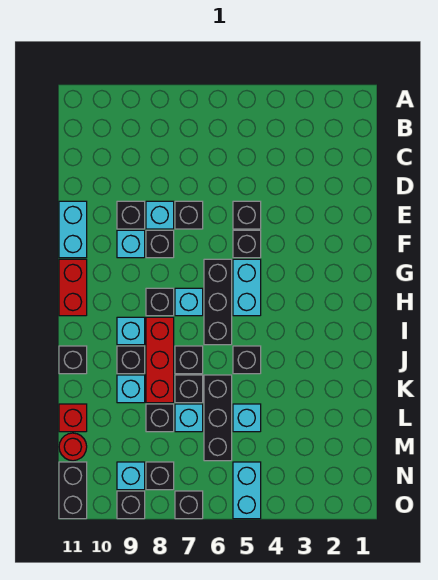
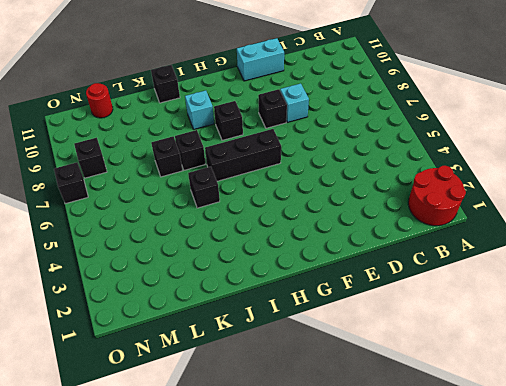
red 2x2 round brick [408,166,466,226] -> none
none -> black 1x1 brick [233,201,261,229]
none -> black 1x1 brick [175,201,203,229]
none -> black 1x1 brick [117,201,145,229]
none -> black 1x1 brick [233,230,261,258]

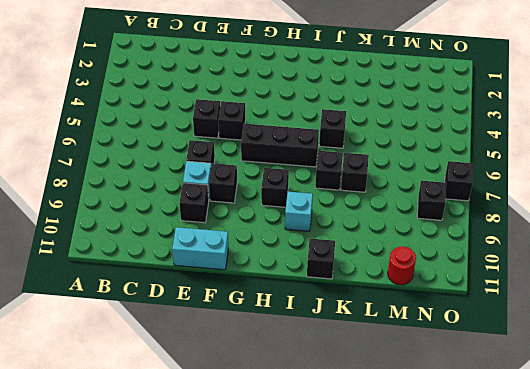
none -> cyan 1x1 brick [117,230,145,258]
none -> cyan 1x2 brick [233,259,261,316]
none -> red 1x2 brick [59,259,87,316]
none -> cyan 1x1 brick [175,288,203,316]

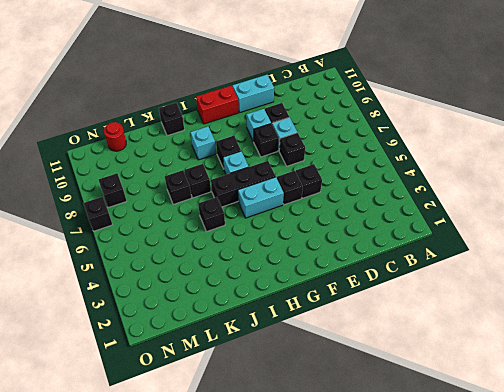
none -> red 1x3 brick [146,317,174,403]
none -> black 1x1 brick [117,346,145,374]
none -> black 1x3 brick [204,375,232,461]
none -> cyan 1x1 brick [117,375,145,403]

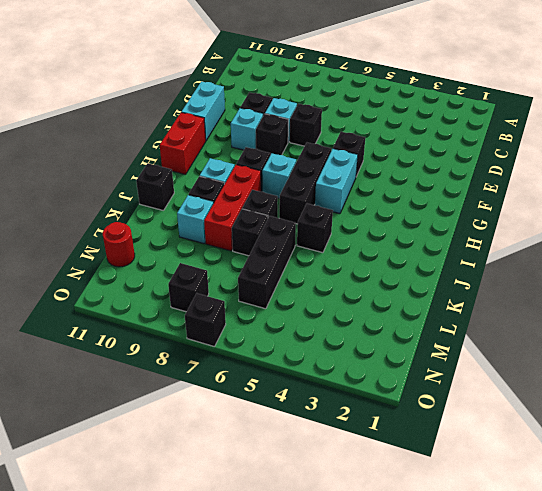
none -> black 1x1 brick [233,201,261,229]
none -> cyan 1x1 brick [233,404,261,432]
none -> cyan 1x1 brick [175,404,203,432]
none -> black 1x1 brick [146,404,174,432]

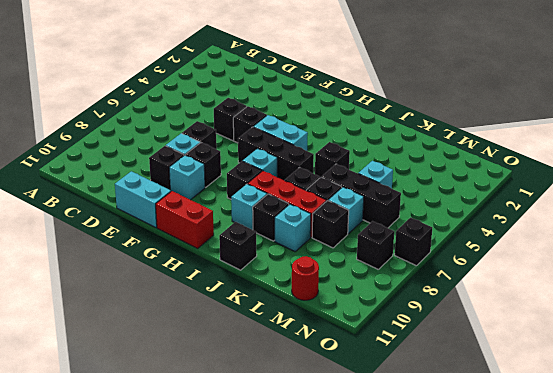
none -> red 1x1 brick [59,404,87,432]
none -> cyan 1x2 brick [233,462,261,519]
none -> cyan 1x1 brick [117,462,145,490]
none -> black 1x2 brick [59,462,87,519]

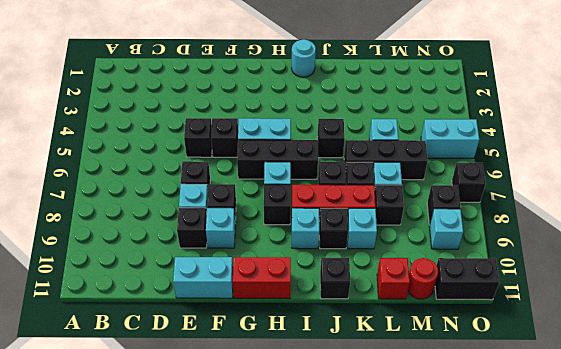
cyan 1x1 round brick [292,39,316,77] -> none
none -> black 1x1 brick [117,491,145,519]

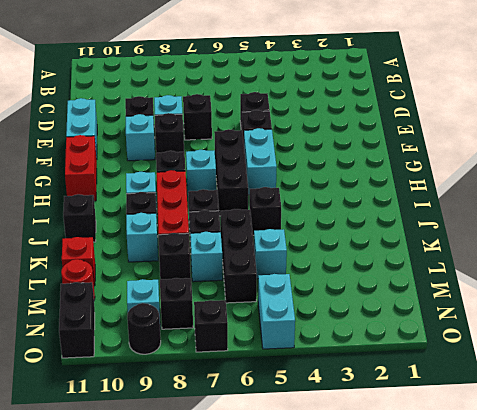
black 1x1 round brick [127,303,161,354] -> black 1x1 brick [117,491,145,519]

